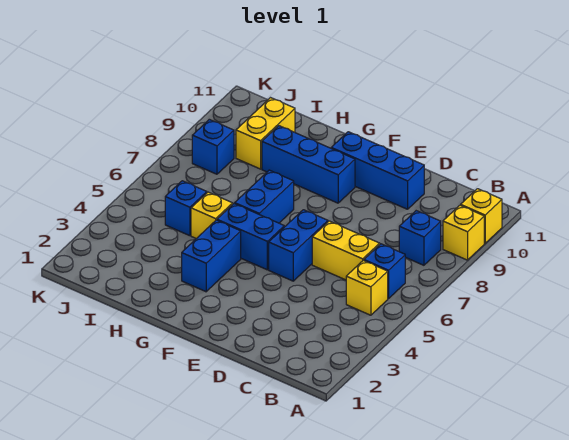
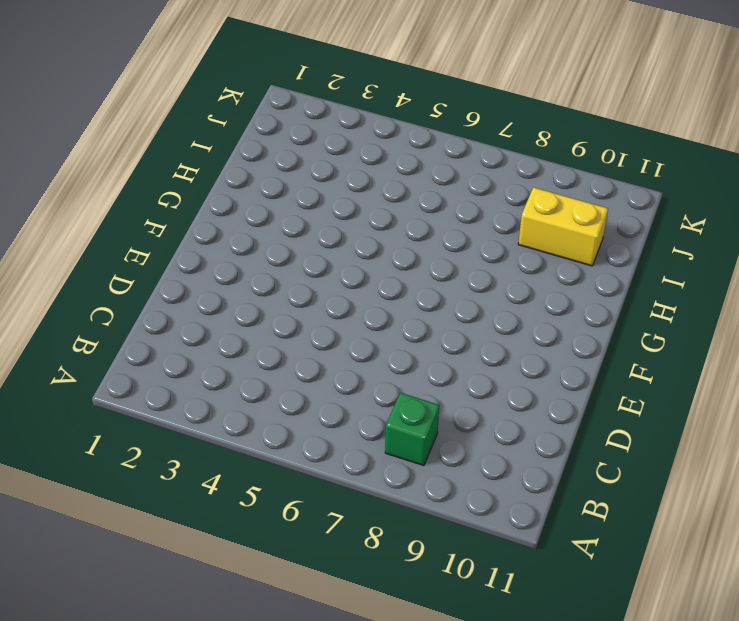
green 1x1 brick [385,393,439,466] -> blue 1x1 brick [399,211,441,265]
none -> yellow 1x1 brick [443,205,484,260]
none -> yellow 1x1 brick [461,189,502,243]
none -> yellow 1x1 brick [346,260,388,315]

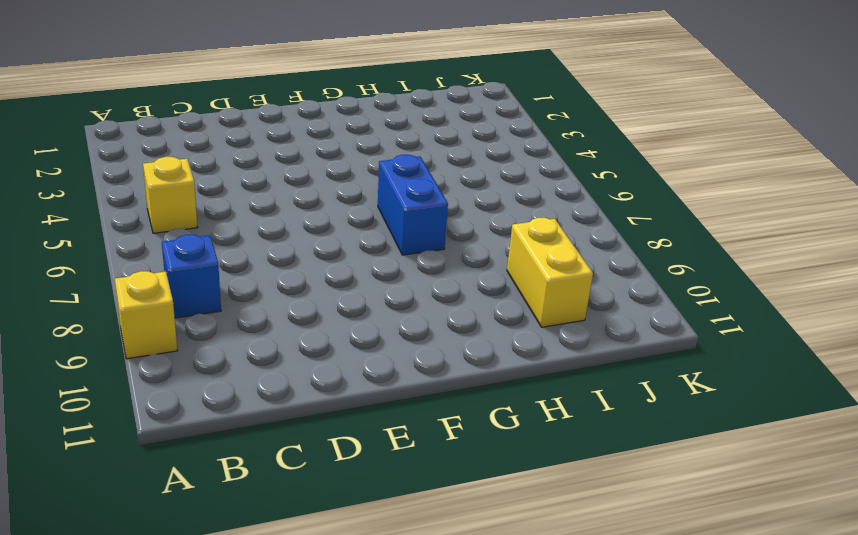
none -> yellow 1x1 brick [461,189,502,243]
none -> blue 1x1 brick [364,244,405,299]
none -> yellow 1x2 brick [312,221,380,280]

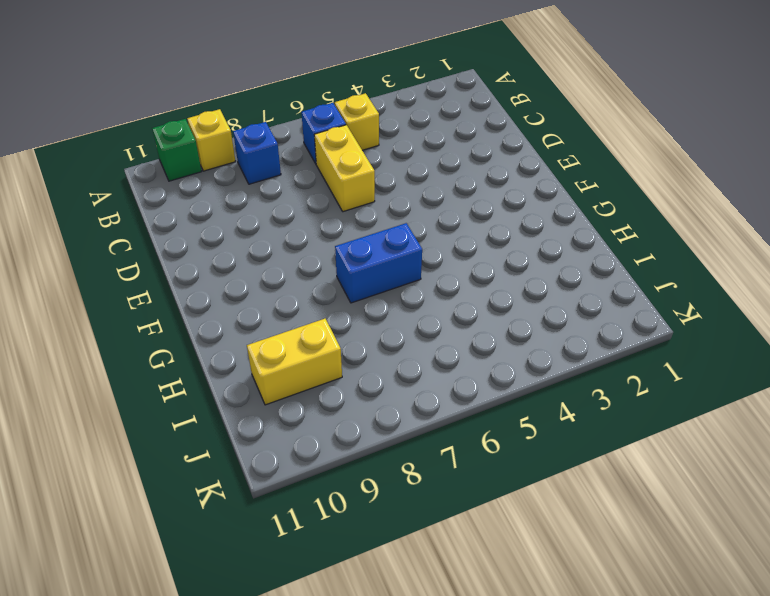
green 1x1 brick [152,119,202,181] -> yellow 1x1 brick [461,189,502,243]
none -> blue 1x3 brick [331,132,424,209]
none -> blue 1x2 brick [269,210,328,281]
none -> blue 1x2 brick [217,204,284,270]

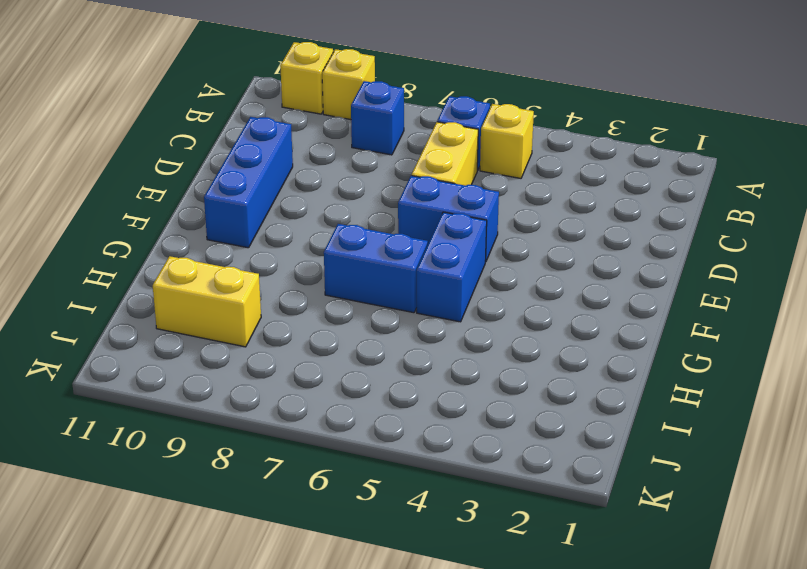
none -> blue 1x3 brick [262,126,355,203]
none -> blue 1x2 brick [182,220,241,292]
none -> yellow 1x1 brick [191,192,233,239]

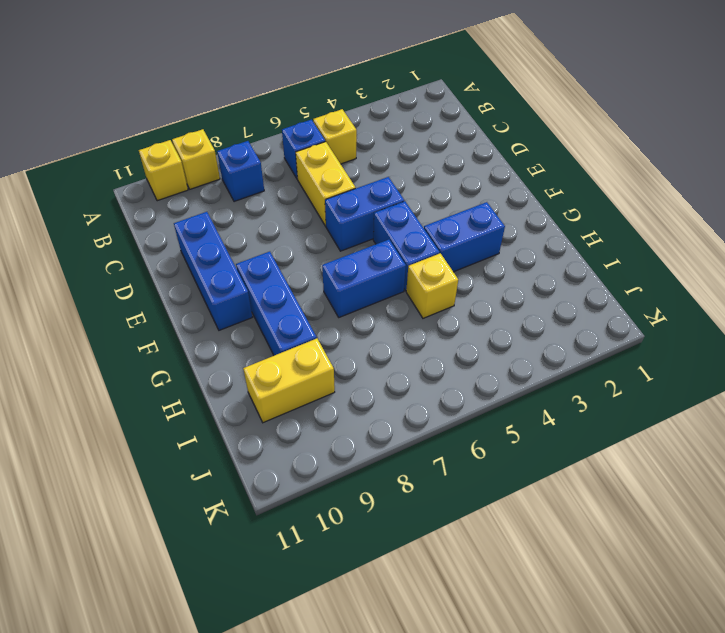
none -> blue 1x1 brick [165,181,207,236]
none -> blue 1x1 brick [192,119,234,174]

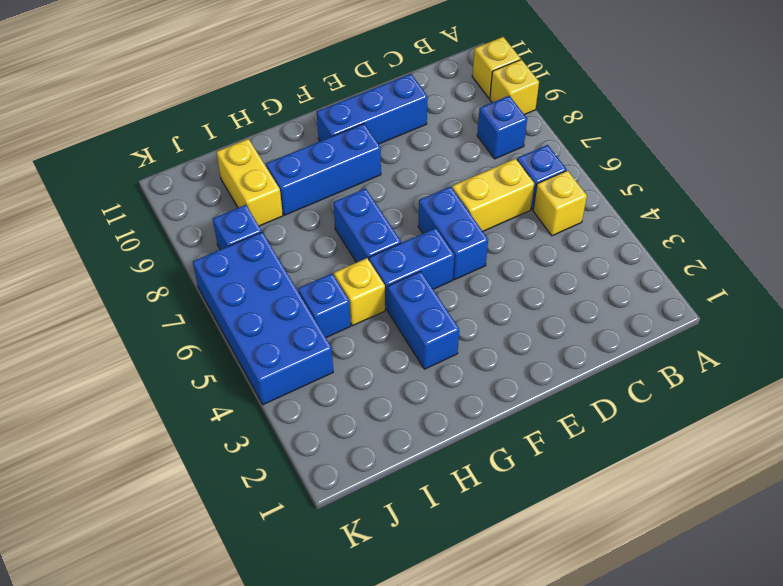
blue 2x4 brick [193,232,333,405] -> none

